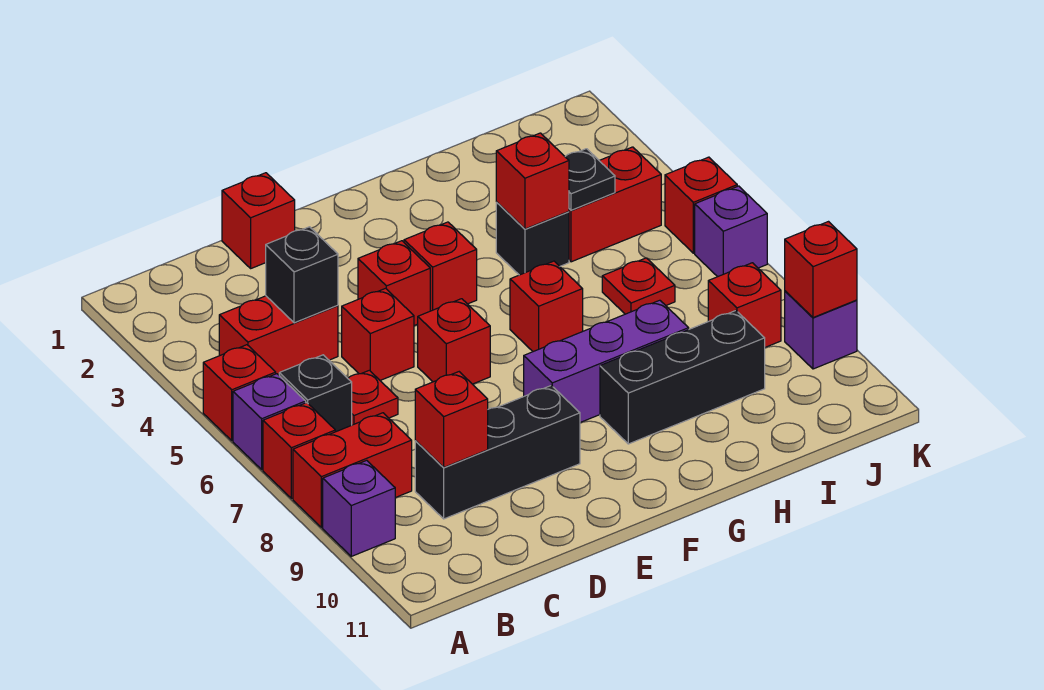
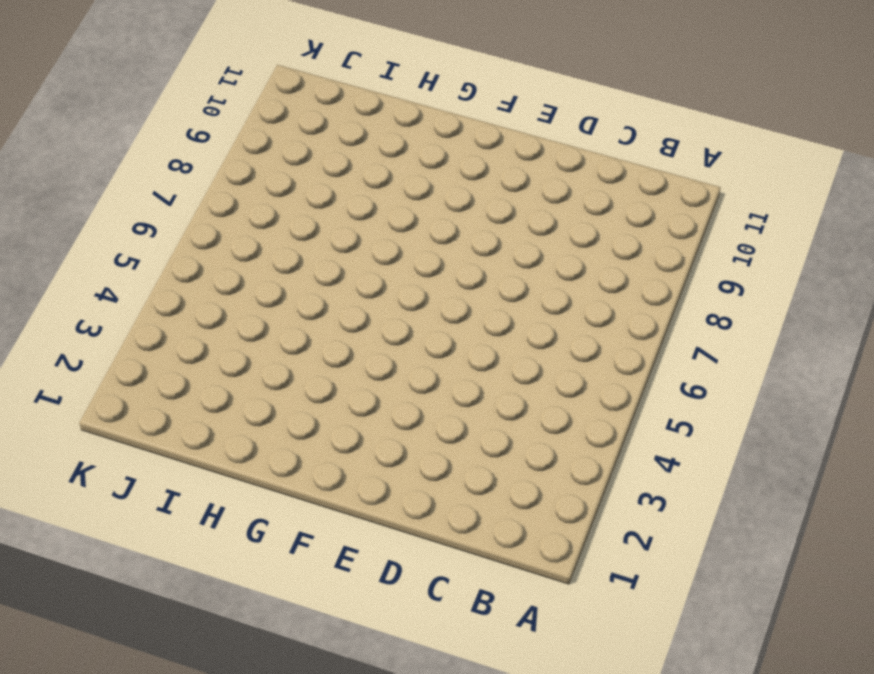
none -> red 1x1 brick [203,345,276,441]
none -> purple 1x1 brick [233,374,306,469]
none -> red 1x1 brick [263,403,335,499]

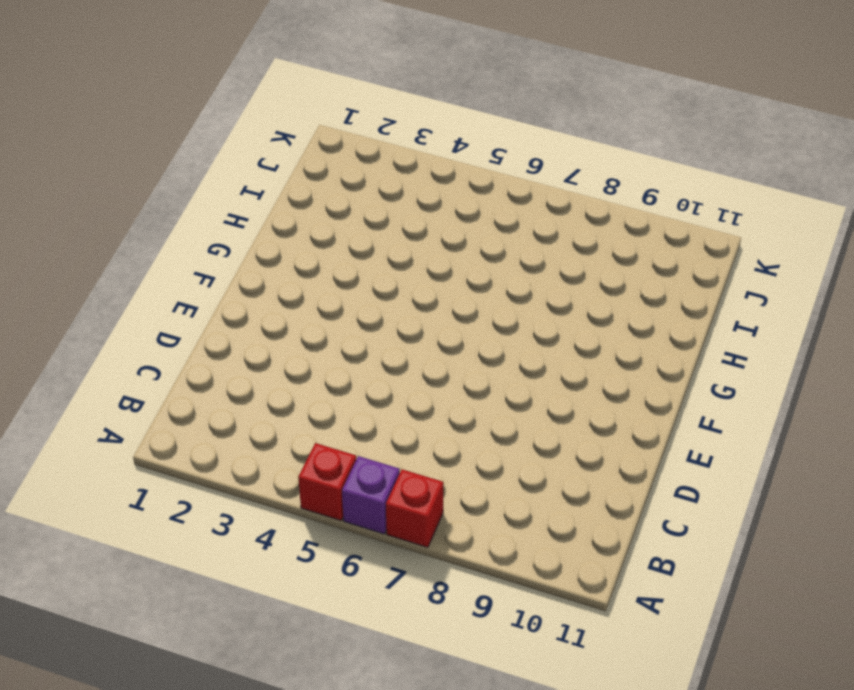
none -> red 1x2 brick [293,413,412,528]
none -> purple 1x1 brick [323,460,395,556]
none -> red 1x2 brick [219,296,338,375]

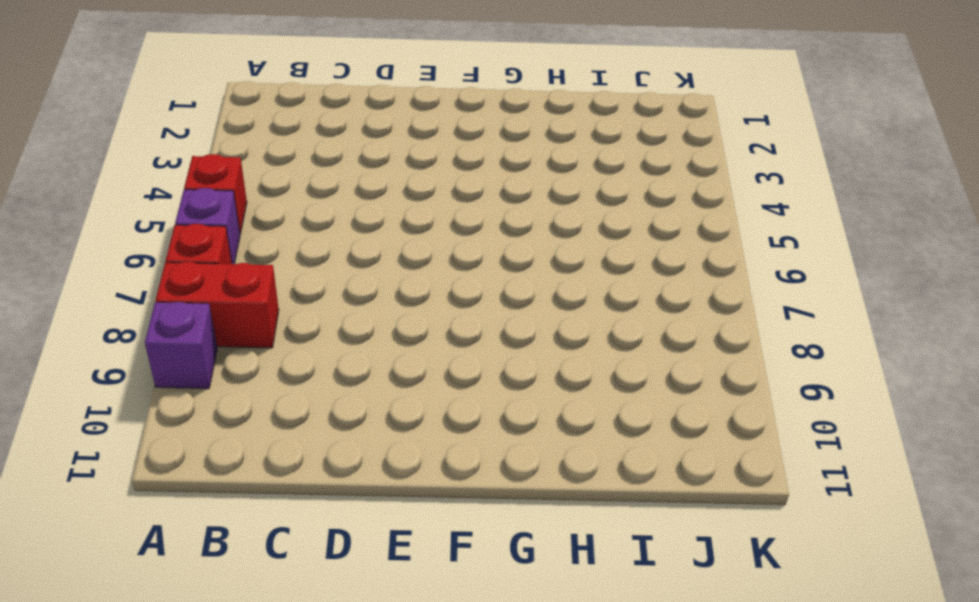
none -> red 1x2 brick [219,296,338,375]
none -> black 1x1 brick [279,355,352,432]
none -> red 1x1 plate [348,370,398,425]

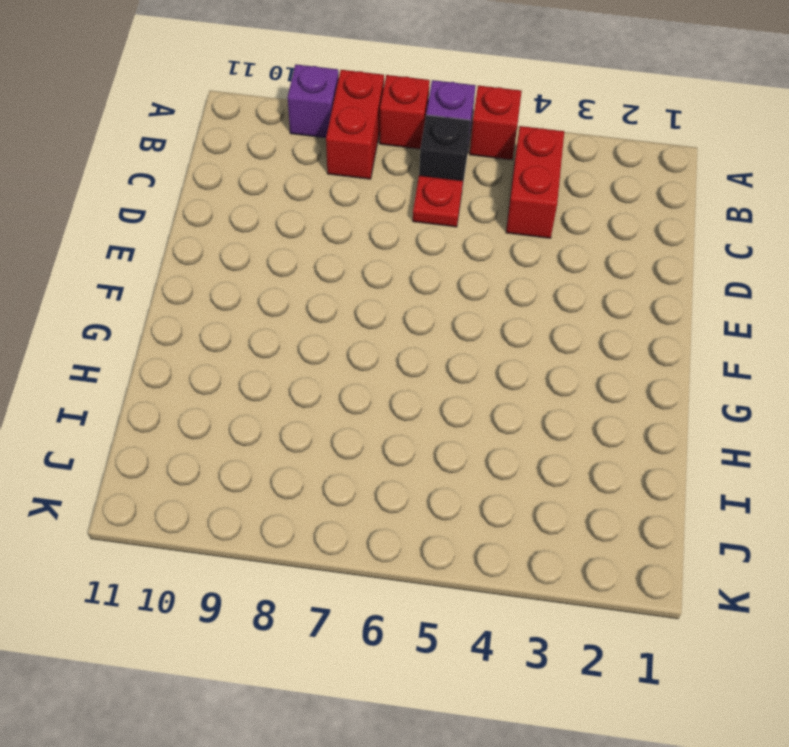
none -> black 1x3 brick [415,385,580,519]
none -> red 1x1 brick [222,173,295,268]
none -> red 1x1 brick [342,288,414,380]

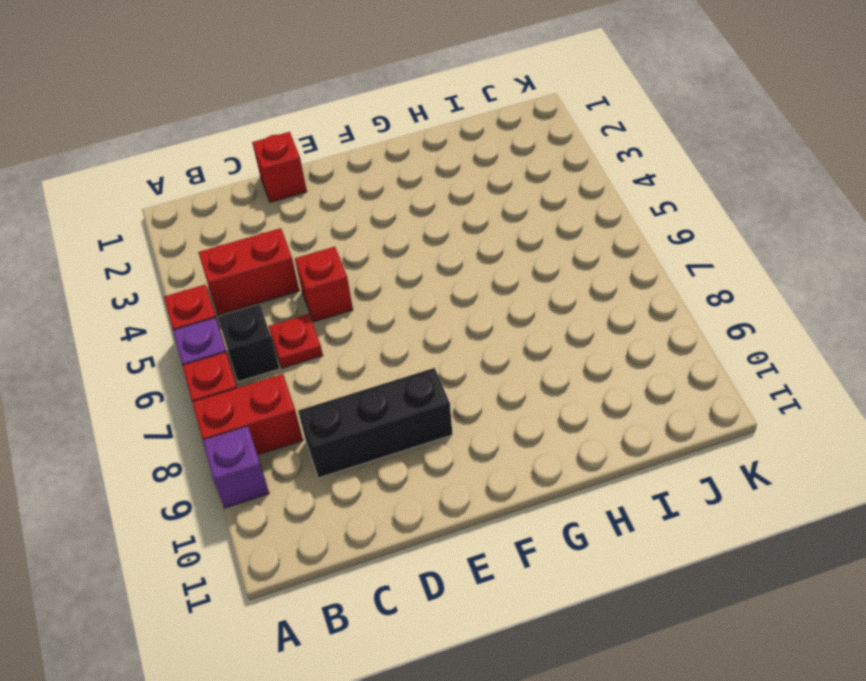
none -> red 1x1 brick [358,241,430,326]
none -> red 1x1 brick [418,299,490,384]
none -> red 1x1 brick [404,222,477,311]

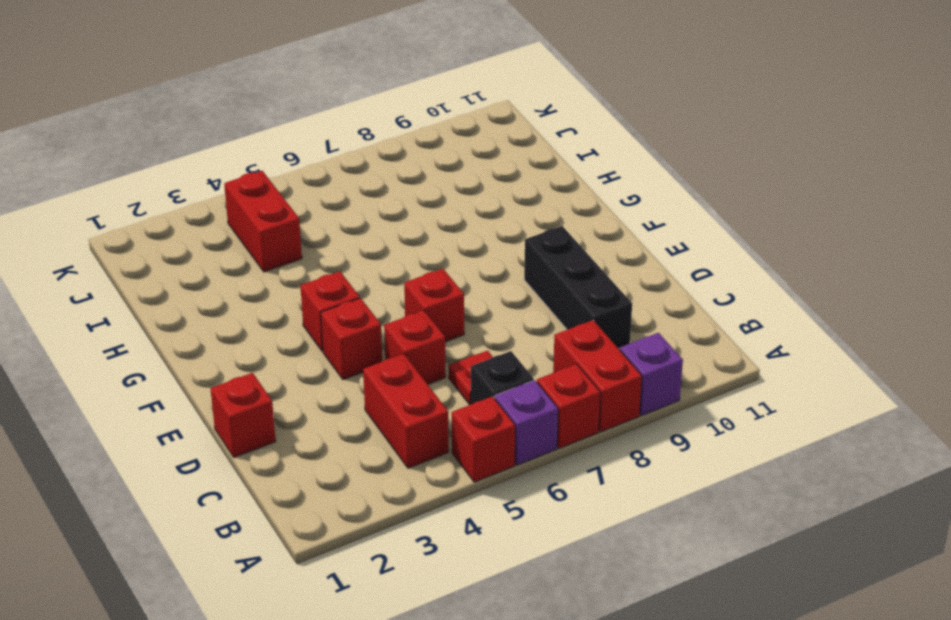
none -> purple 1x3 brick [524,300,689,422]
none -> red 1x1 brick [510,261,583,352]
none -> black 1x3 brick [600,311,765,444]

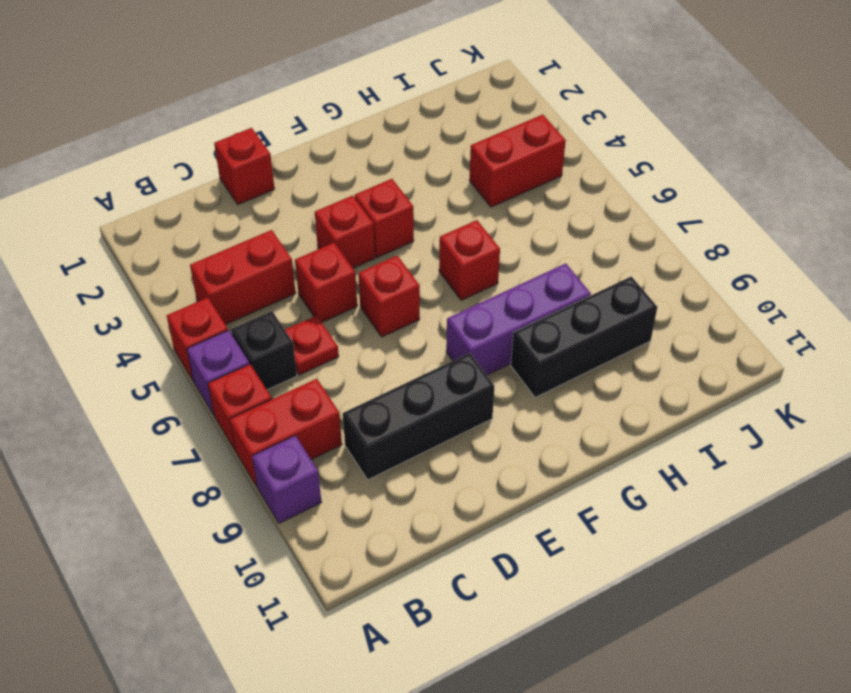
none -> black 1x1 brick [496,203,569,275]
none -> red 1x1 plate [602,258,675,314]
none -> red 1x1 brick [708,263,781,347]

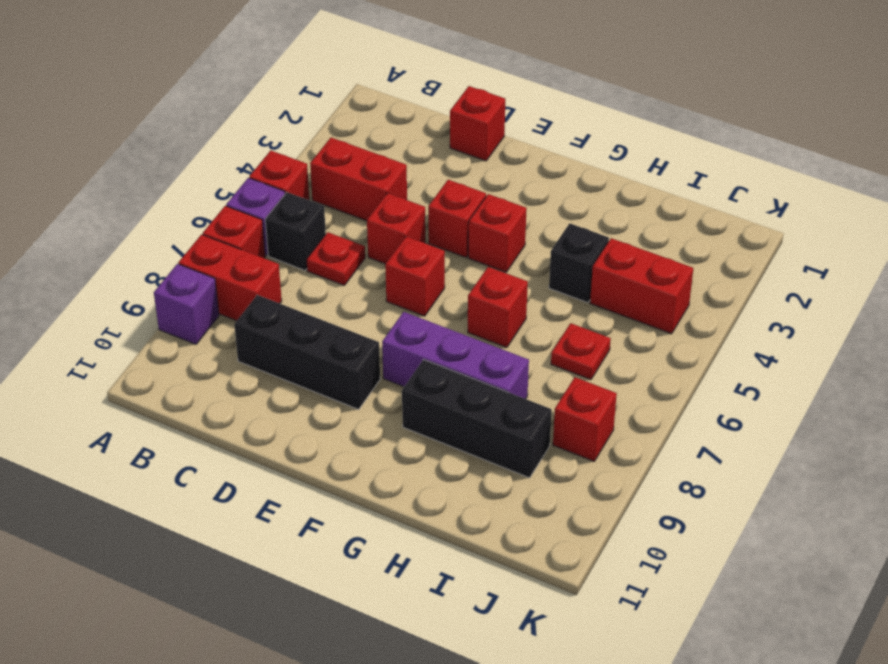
none -> red 1x1 brick [665,157,737,253]
none -> purple 1x1 brick [695,186,767,277]
none -> purple 1x1 brick [785,291,857,369]

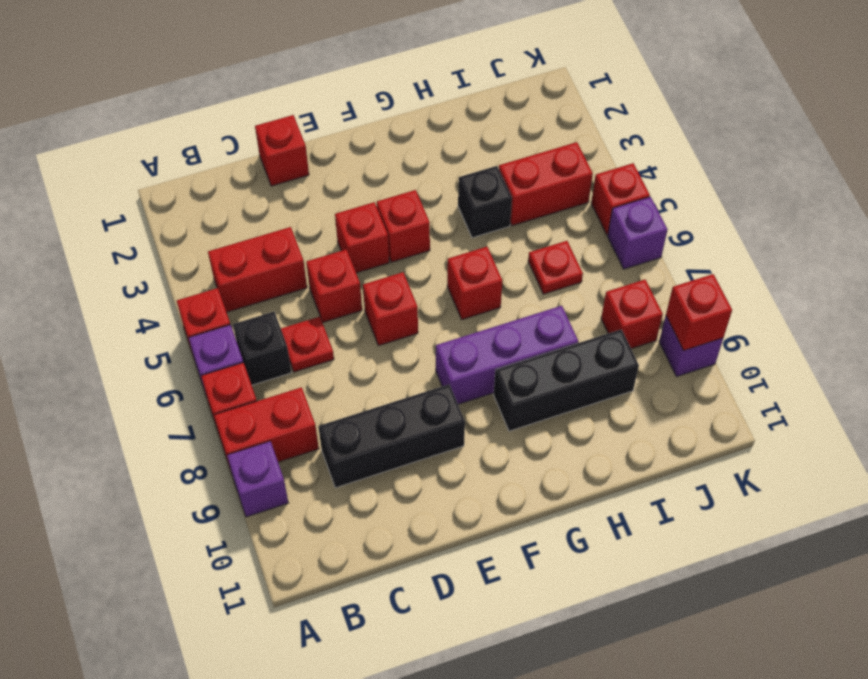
none -> black 1x1 brick [266,227,338,323]
none -> red 1x1 brick [415,372,488,468]
none -> red 1x1 brick [496,133,569,229]

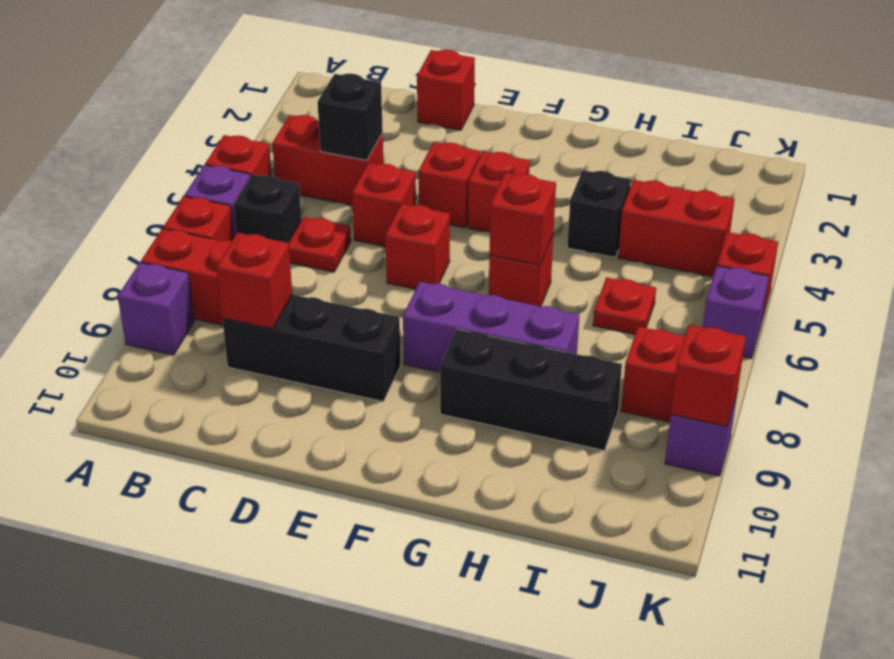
red 1x1 brick [489,173,556,265] -> red 1x1 brick moved to [496,133,569,229]
none -> black 1x1 plate [565,149,615,210]

